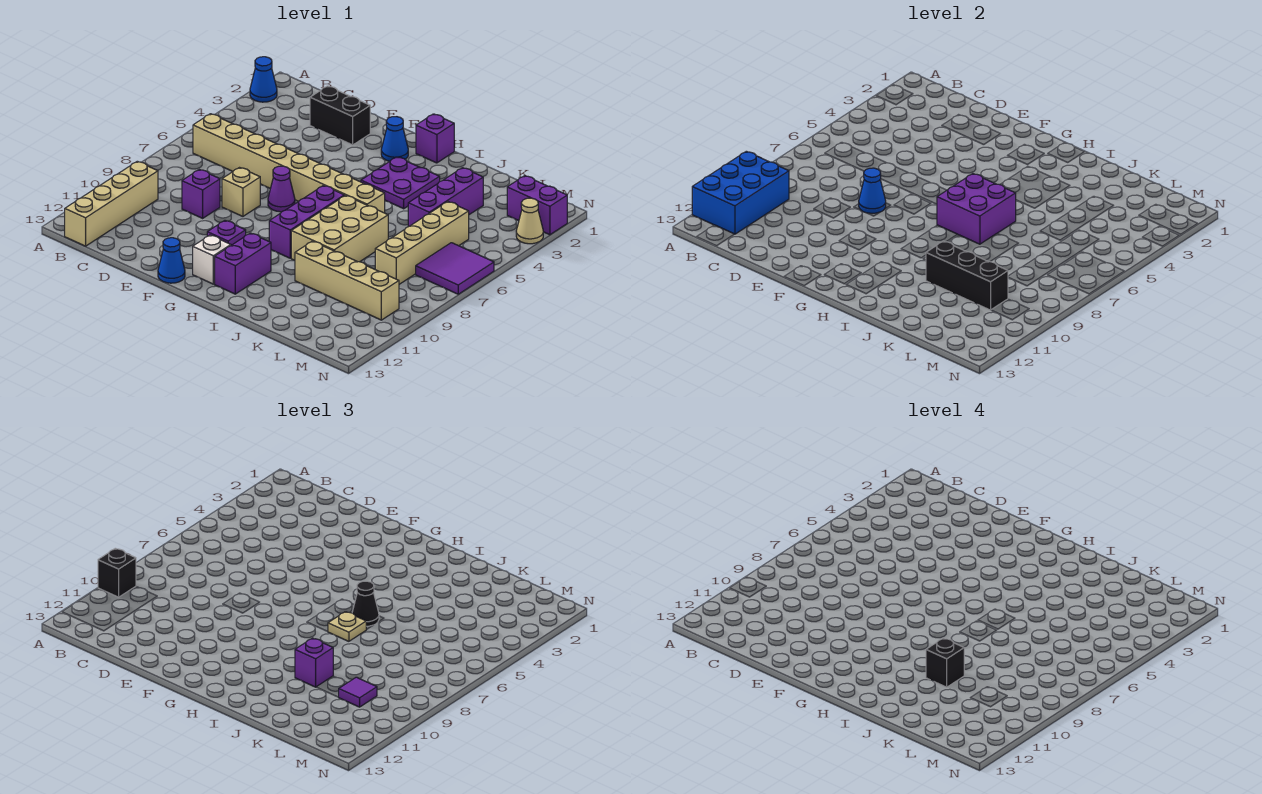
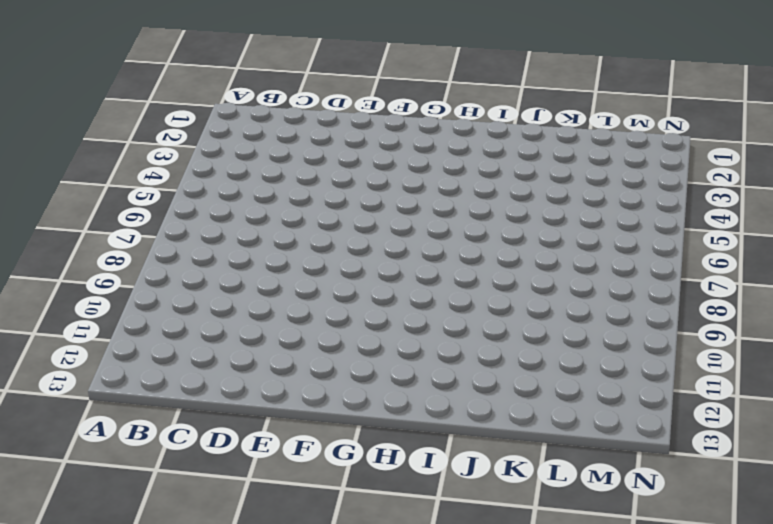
none -> blue 1x1 cone [250,57,277,102]
none -> tan 1x8 brick [193,114,385,213]
none -> tan 1x4 brick [65,161,158,246]
none -> black 1x2 brick [310,86,370,145]

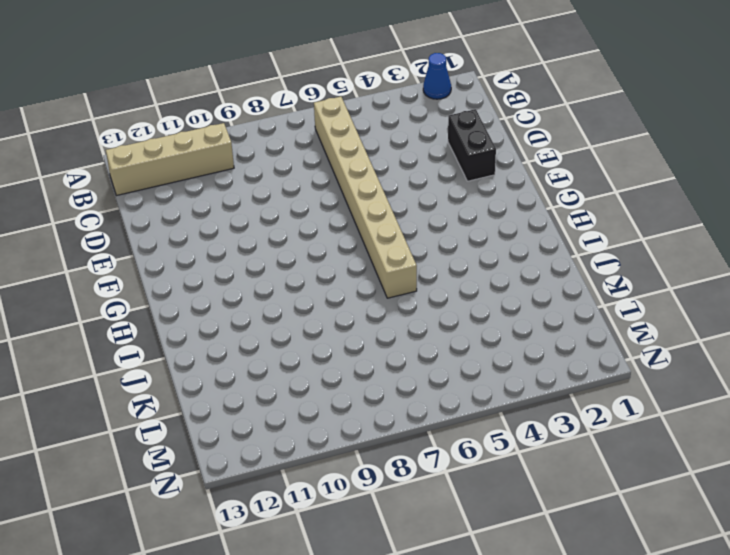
none -> purple 1x1 brick [182,169,220,218]
none -> tan 1x1 brick [222,168,260,216]
none -> purple 1x1 cone [268,166,295,212]
none -> purple 1x1 plate [207,221,246,245]

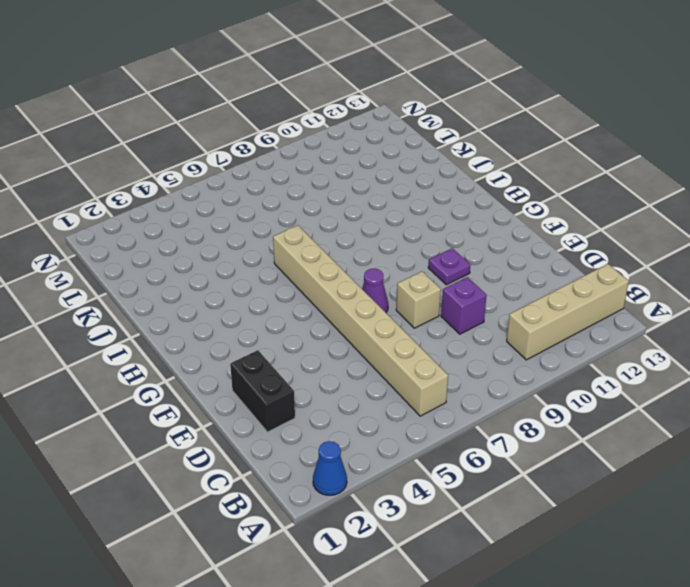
none -> blue 1x1 cone [158,238,185,283]
none -> blue 1x1 cone [381,117,408,161]
none -> white 1x1 brick [193,235,231,284]
none -> purple 1x1 brick [416,114,454,163]

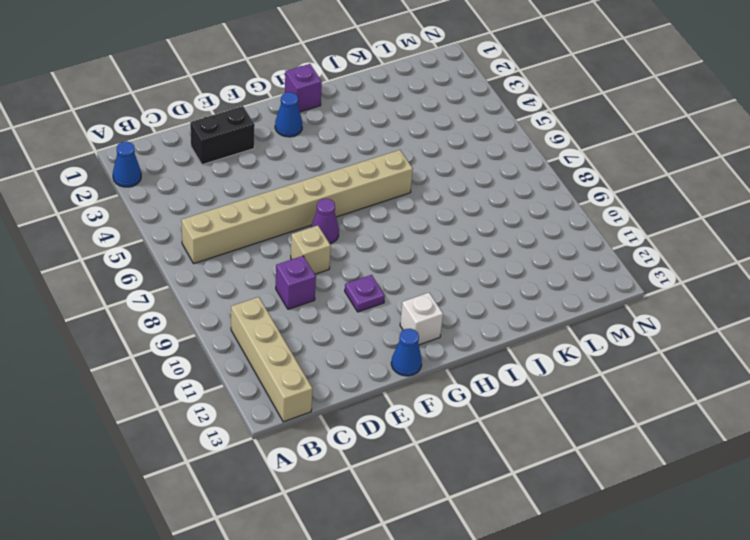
none -> purple 2x2 plate [361,157,440,209]
none -> purple 1x3 brick [269,186,344,258]
none -> purple 1x2 brick [215,233,271,294]
none -> tan 2x3 brick [291,196,388,262]

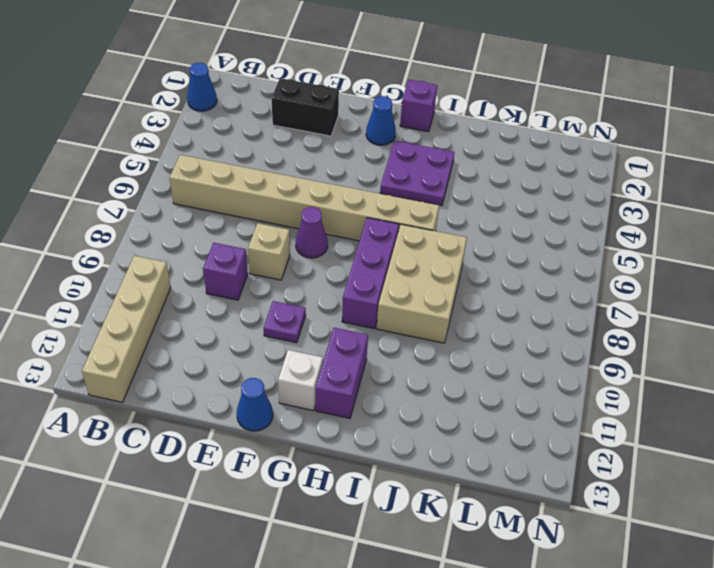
none -> tan 1x4 brick [295,241,399,320]
none -> purple 1x3 brick [408,168,483,227]
none -> tan 1x4 brick [375,202,469,284]
none -> purple 1x2 brick [507,176,567,235]

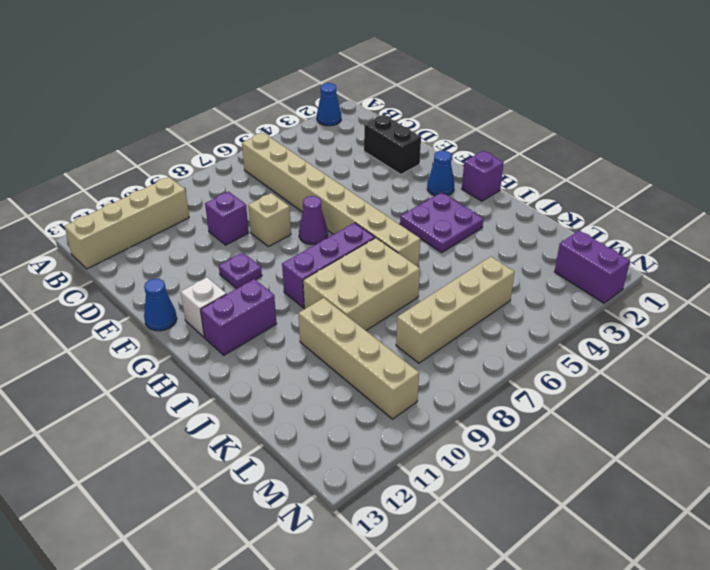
none -> purple 1x3 brick [408,168,483,227]
none -> purple 2x2 tile [416,243,494,294]
none -> tan 1x1 cone [516,198,543,244]
none -> blue 2x3 brick [692,151,789,234]

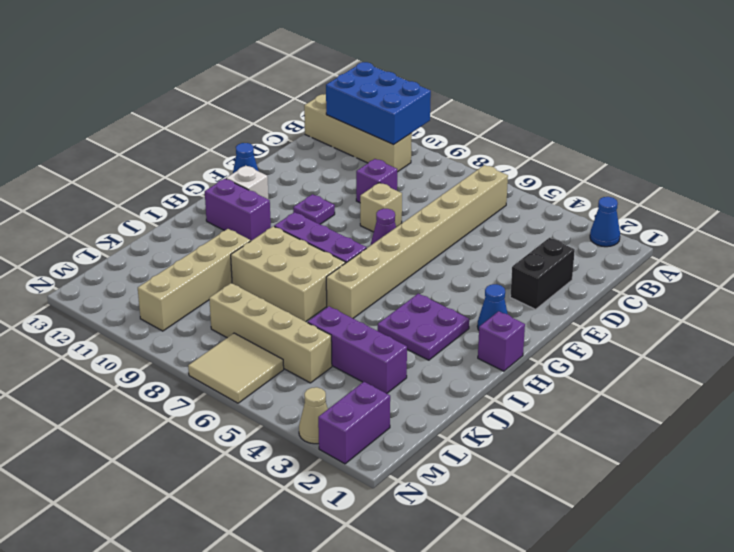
tan 2x2 tile [188,333,284,403] -> purple 2x2 tile [416,243,494,294]
none -> blue 1x1 cone [859,168,886,213]
none -> purple 2x2 brick [937,174,1016,244]
none -> black 1x3 brick [926,241,1008,310]
none -> black 1x1 brick [98,548,136,597]

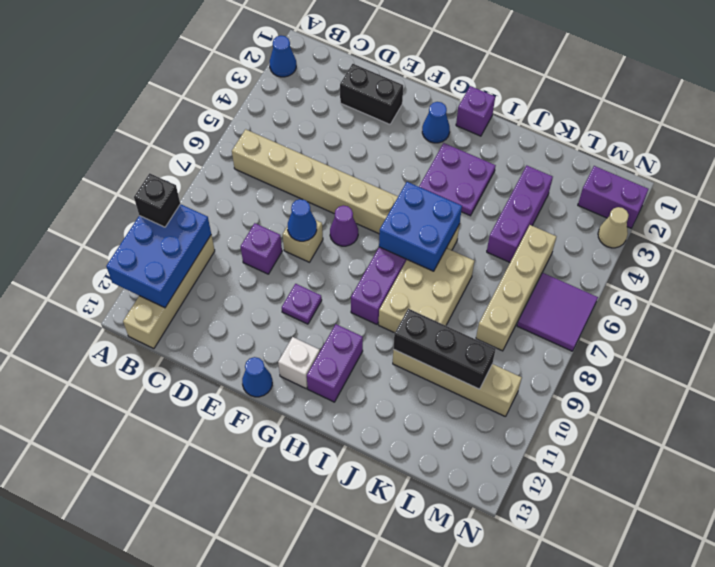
blue 2x2 brick [379,182,462,271] -> purple 2x2 brick [937,174,1016,244]
none -> black 1x1 cone [352,581,379,626]
none -> tan 1x1 plate [328,612,366,641]
none -> purple 1x1 brick [295,638,333,687]
none -> purple 1x1 tile [339,677,377,707]

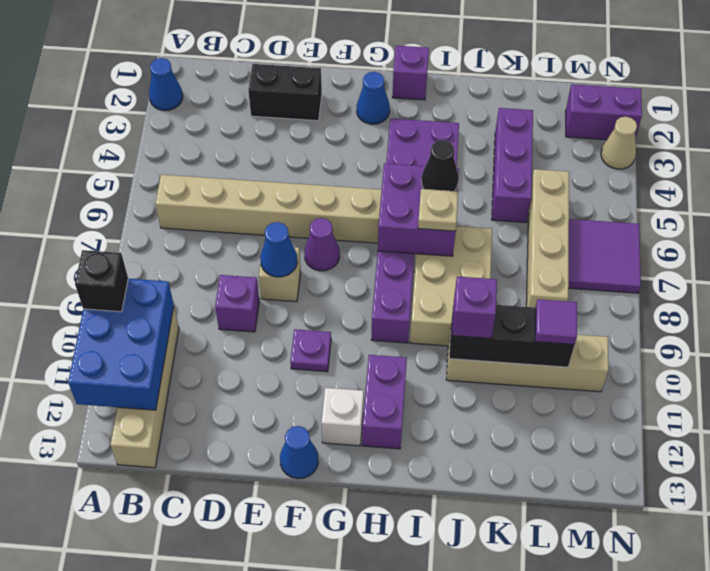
none -> black 1x1 brick [926,638,964,687]

